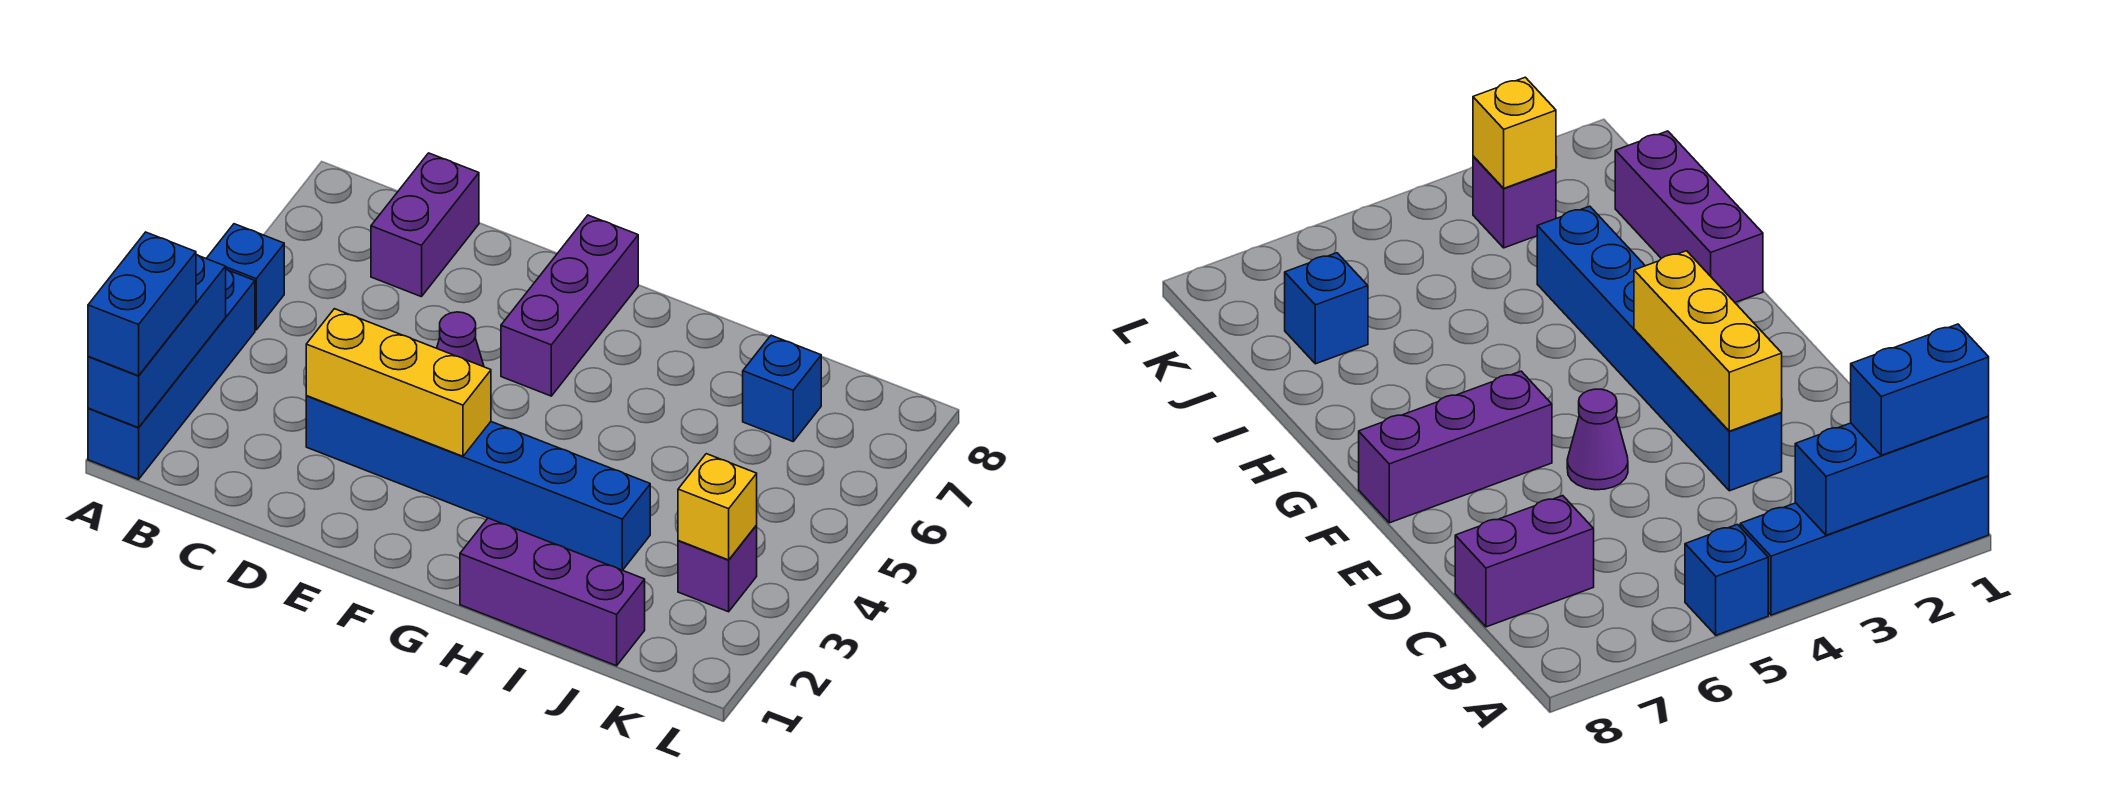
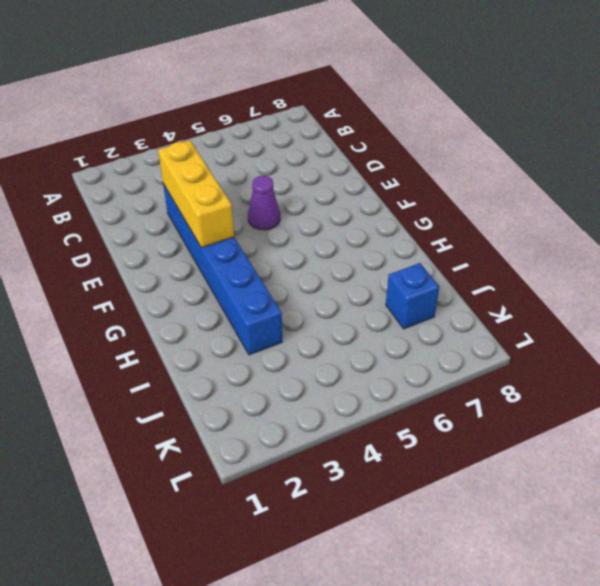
none -> blue 1x4 brick [88,269,255,479]
none -> blue 1x1 brick [206,224,284,330]
none -> purple 1x2 brick [371,153,479,297]

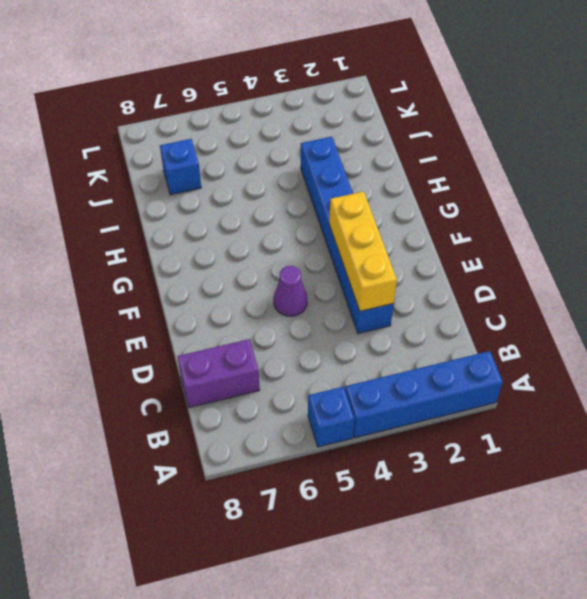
none -> purple 1x3 brick [501,215,638,396]
none -> purple 1x3 brick [460,518,645,666]
none -> purple 1x1 brick [678,525,757,612]

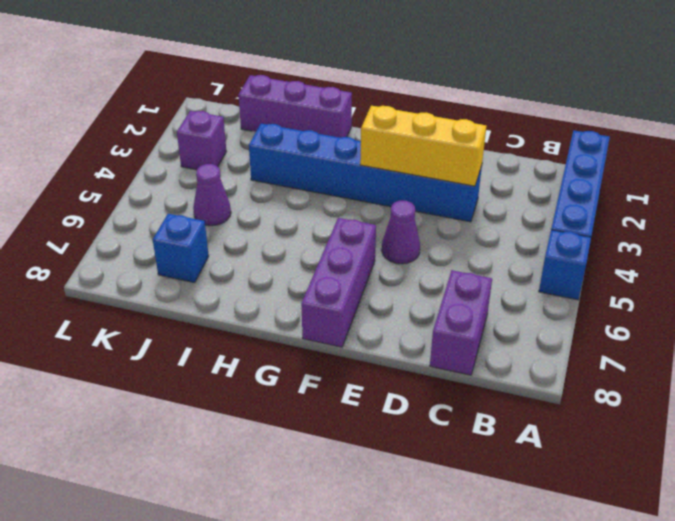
purple 1x1 cone [193,164,231,226] -> none
none -> blue 1x3 brick [88,255,226,428]
none -> yellow 1x1 brick [678,454,757,560]
none -> blue 1x2 brick [88,232,196,376]

